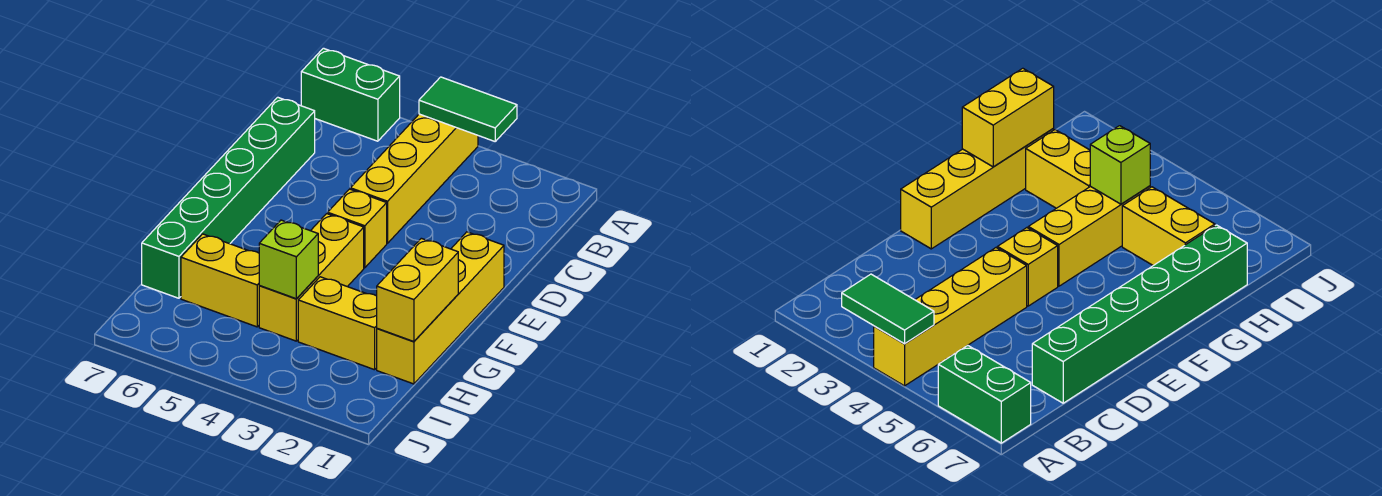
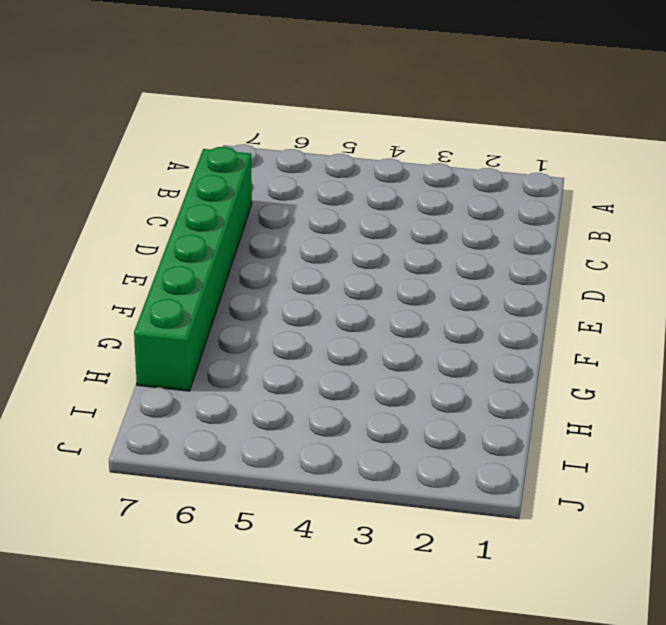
none -> yellow 1x4 brick [350,114,478,243]
none -> green 1x2 brick [301,48,400,141]

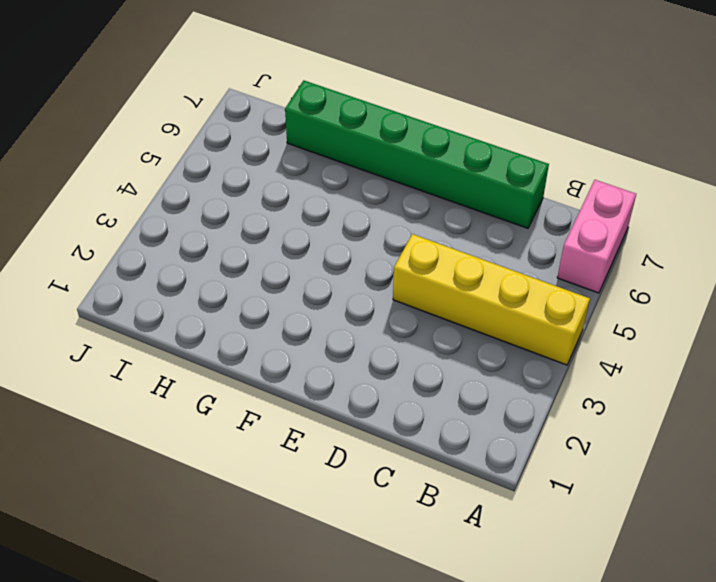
pink 1x2 brick [557,180,636,293] -> green 1x2 brick [301,48,400,141]
none -> yellow 1x4 brick [377,232,504,384]
none -> yellow 1x1 brick [328,189,387,268]

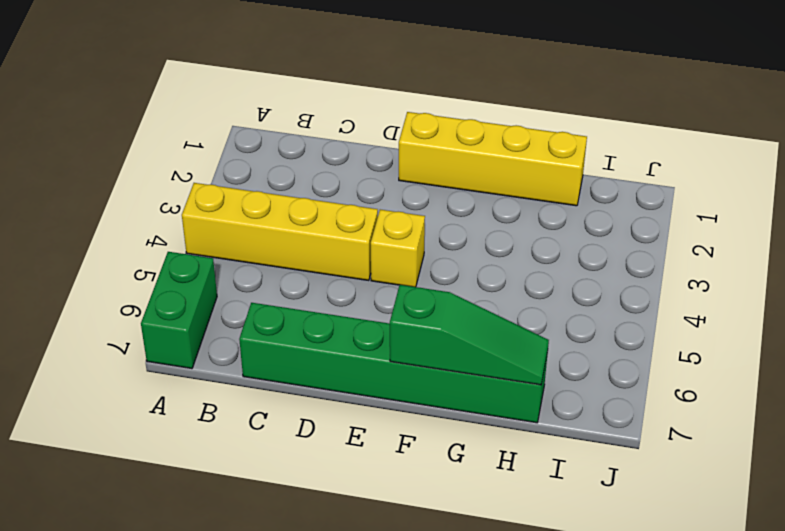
green 1x3 slope [390,285,549,385] -> none
none -> yellow 1x3 brick [259,214,364,341]
none -> yellow 1x2 brick [298,277,377,370]

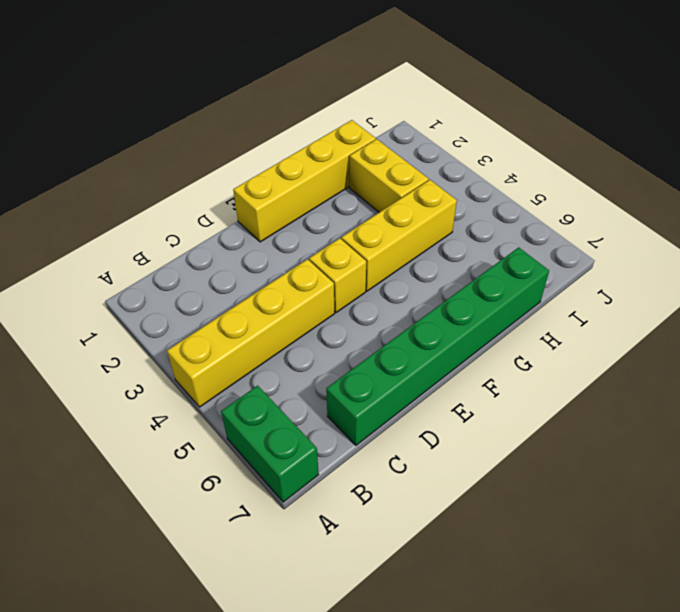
none -> yellow 1x2 brick [181,234,259,327]
none -> green 1x2 tile [419,77,517,141]

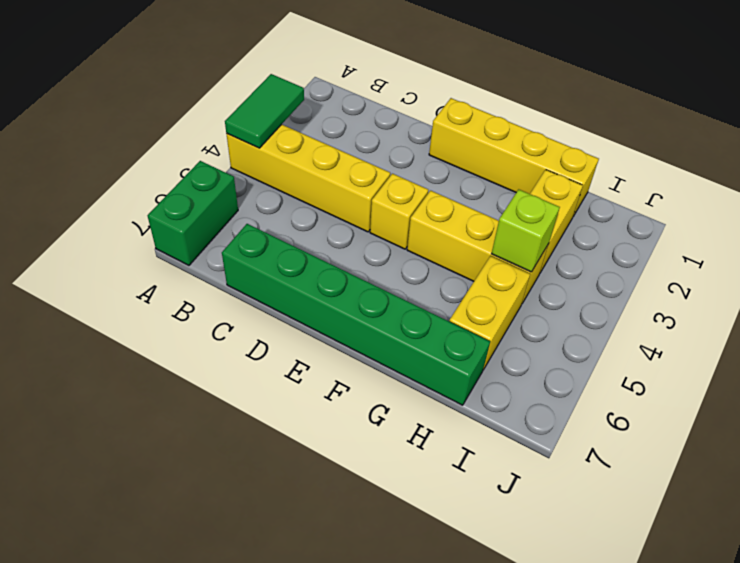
none -> yellow 1x2 brick [377,238,458,342]

